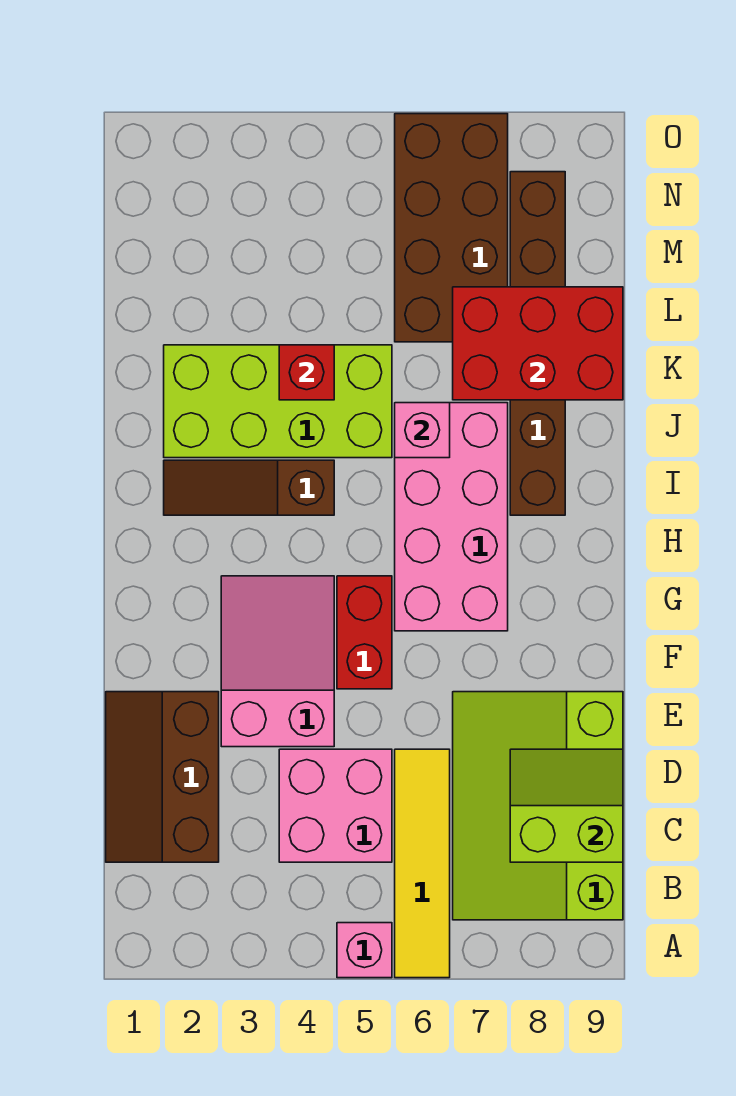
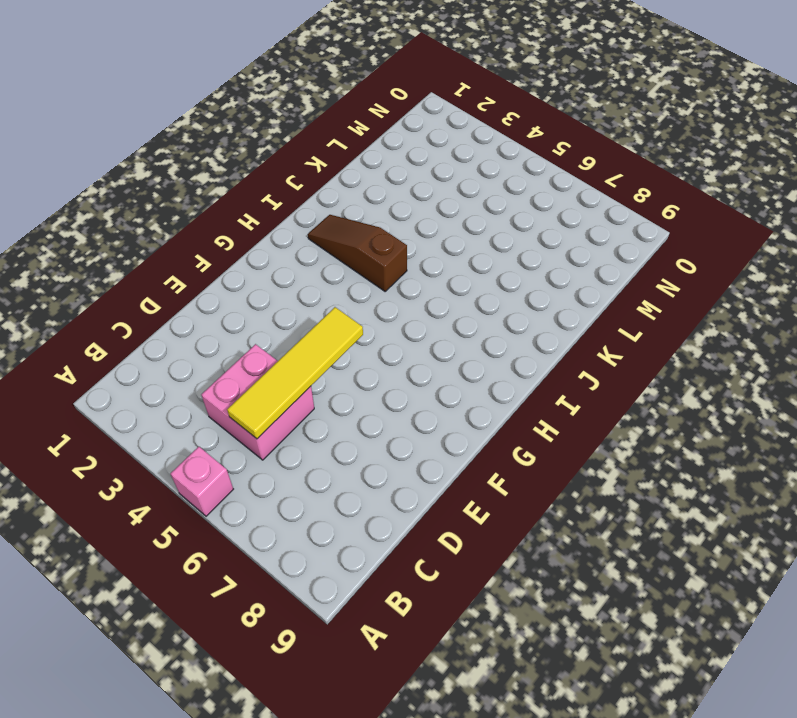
yellow 1x4 tile [227,307,363,439] -> yellow 1x4 tile moved to [395,749,450,978]
none -> lime 3x4 slope [453,692,623,920]
none -> brown 2x3 slope [106,692,219,862]
none -> pink 2x3 slope [221,576,334,747]

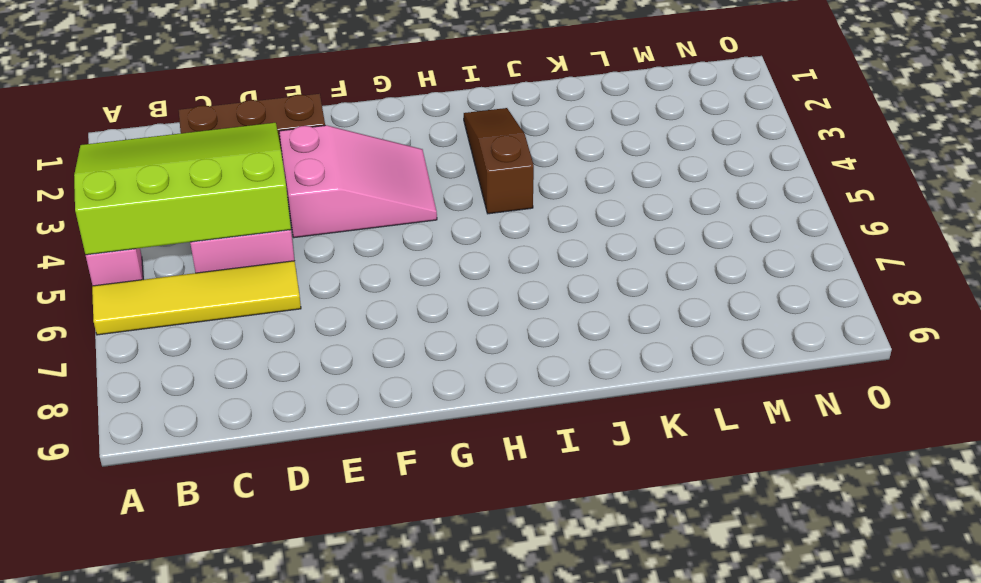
lime 3x4 slope [74,123,291,255] -> lime 3x4 slope moved to [453,692,623,920]
none -> red 1x2 brick [337,576,392,689]
none -> pink 2x4 brick [395,403,508,631]
none -> brown 1x6 brick [510,172,565,515]

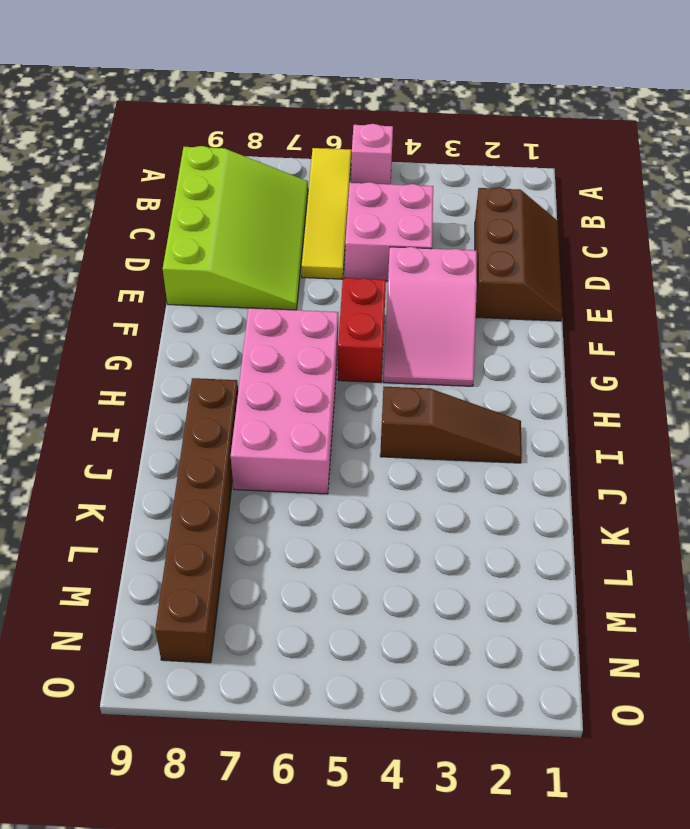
none -> lime 2x4 brick [164,345,392,458]
none -> brown 2x4 brick [395,114,508,342]
none -> lime 2x2 slope [510,749,623,862]

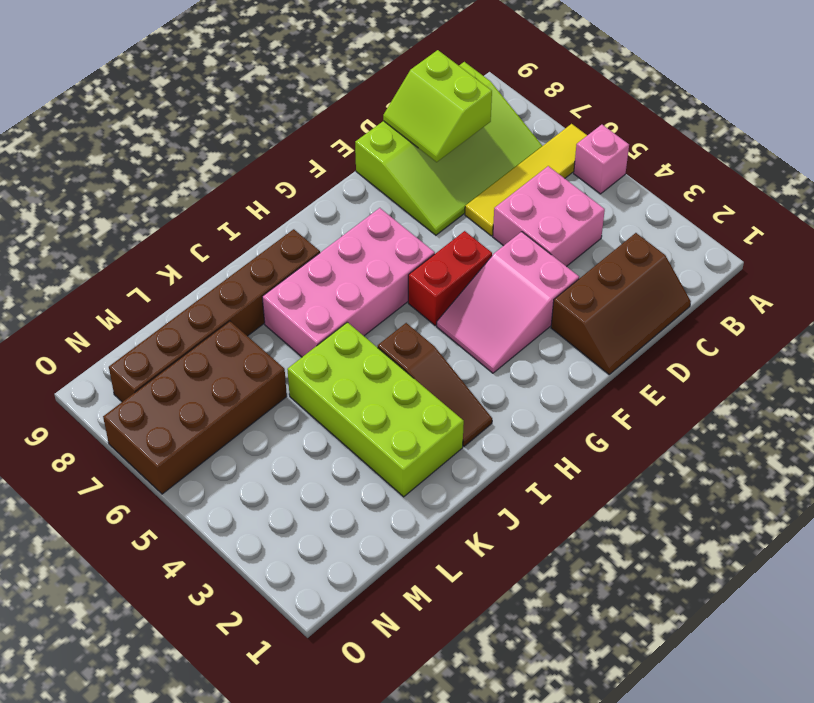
none -> pink 1x1 brick [395,403,450,458]
none -> red 1x1 brick [279,345,334,400]
none -> red 2x3 brick [453,287,623,400]

